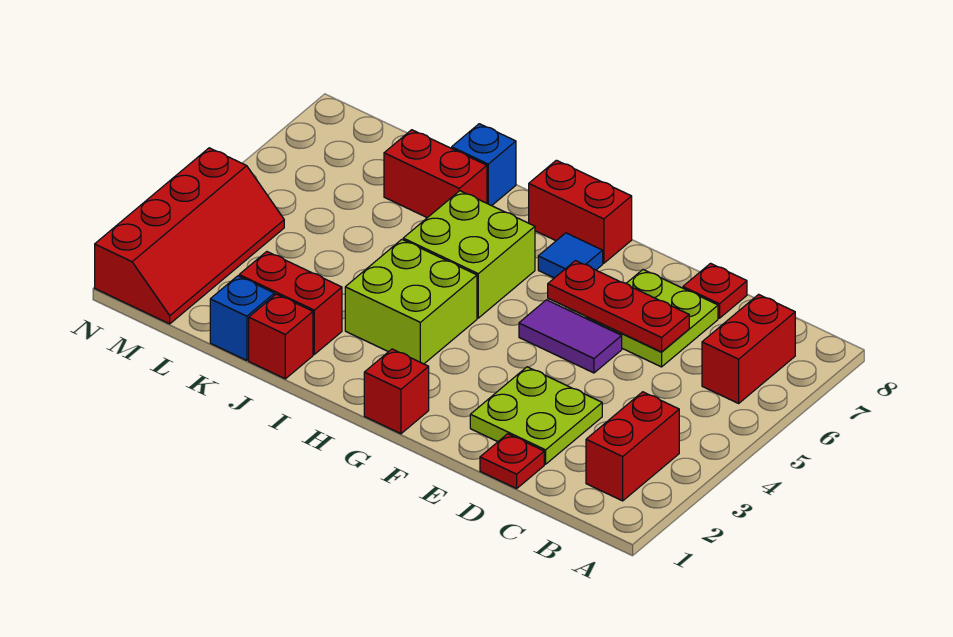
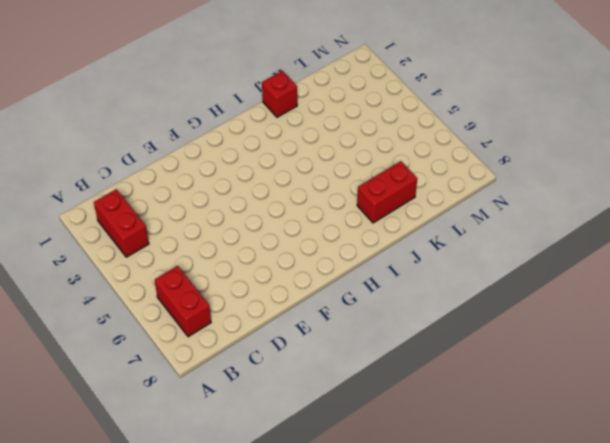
none -> red 1x1 plate [480,434,544,489]
none -> lime 2x2 plate [470,367,602,464]
none -> lime 2x2 plate [586,270,718,367]

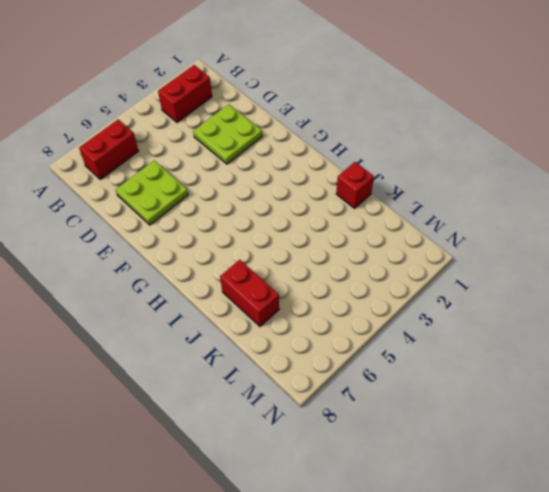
none -> red 1x1 plate [480,434,544,489]
none -> red 1x1 plate [683,263,747,318]
none -> purple 1x2 tile [519,300,622,373]

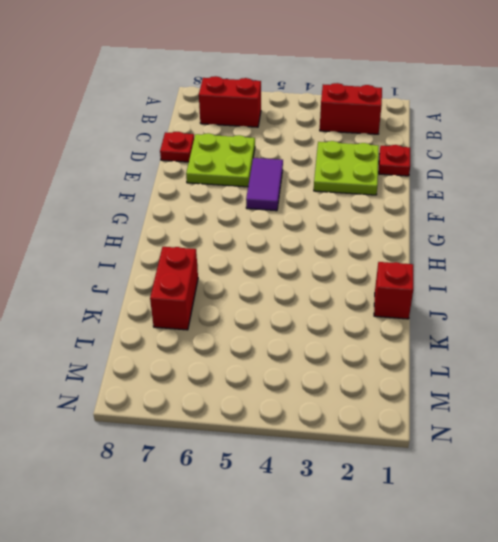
none -> red 1x1 brick [364,349,429,434]
none -> blue 1x1 tile [538,233,603,278]
none -> red 1x2 brick [529,160,632,263]

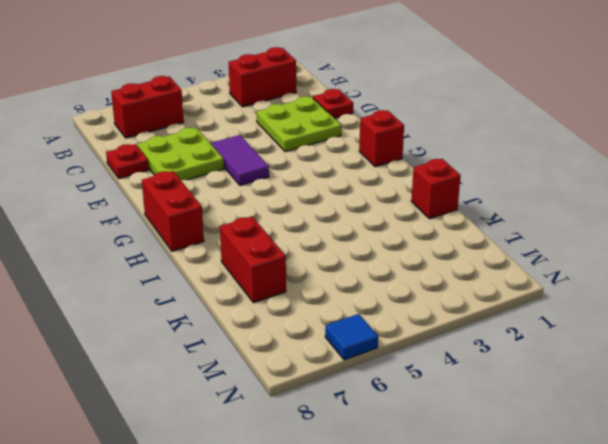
blue 1x1 tile [325,314,378,360] -> blue 1x1 tile moved to [538,233,603,278]
none -> lime 2x2 brick [345,240,477,364]
none -> lime 2x2 brick [403,191,535,318]
none -> red 1x2 brick [239,252,342,354]

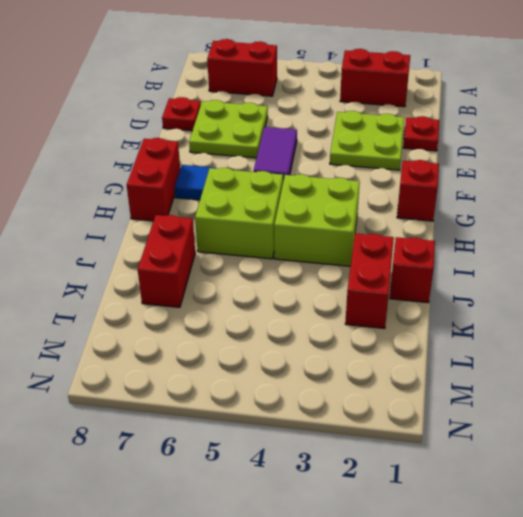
none -> blue 1x1 brick [452,124,516,206]
none -> blue 1x1 brick [210,276,274,361]
none -> red 2x4 slope [95,148,284,324]

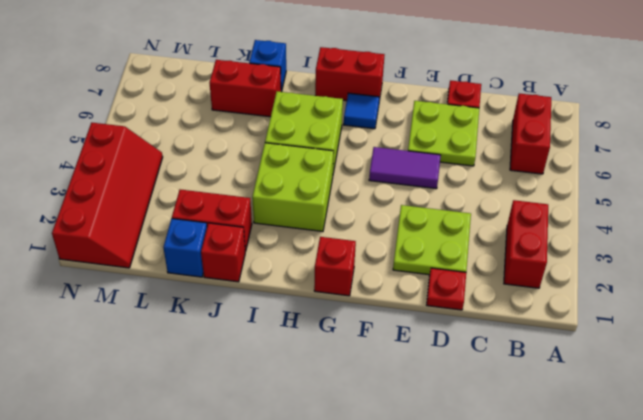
none -> red 1x3 plate [548,261,689,352]

